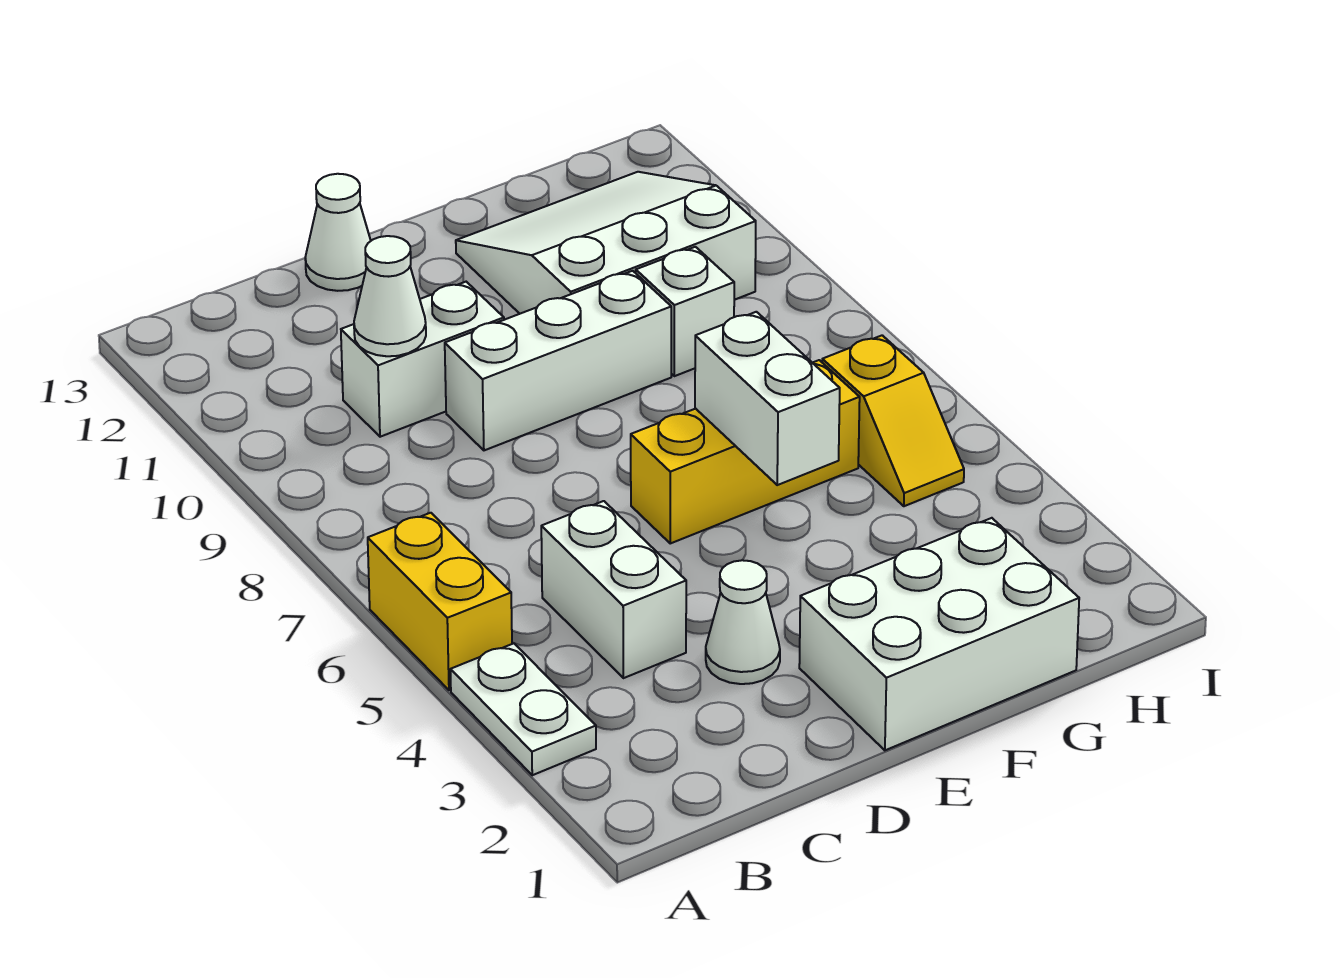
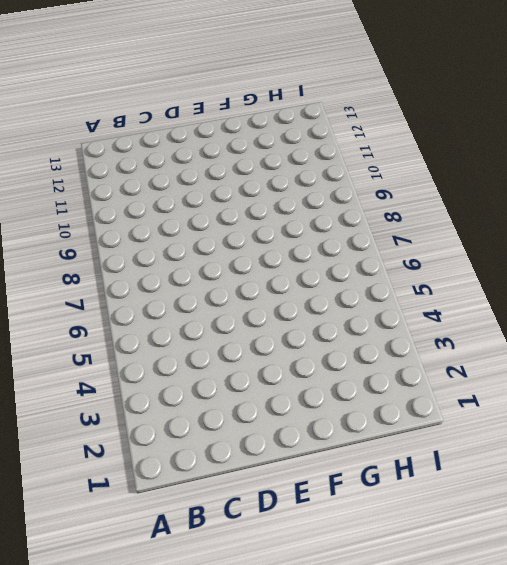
none -> white 1x2 plate [450,643,596,775]
none -> yellow 1x2 brick [368,513,512,690]
none -> white 1x2 brick [541,501,686,678]

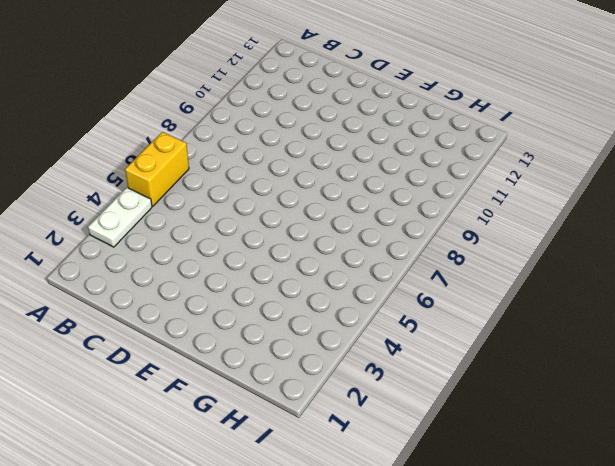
none -> white 1x2 brick [541,501,686,678]
none -> white 1x2 brick [341,282,504,437]
none -> white 1x1 cone [706,560,780,684]

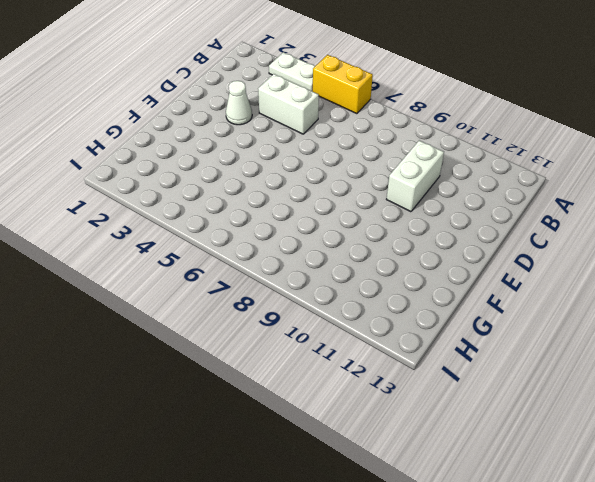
none -> white 1x3 brick [445,271,671,450]
none -> white 1x1 cone [305,174,371,291]
none -> white 2x3 brick [799,518,1079,750]

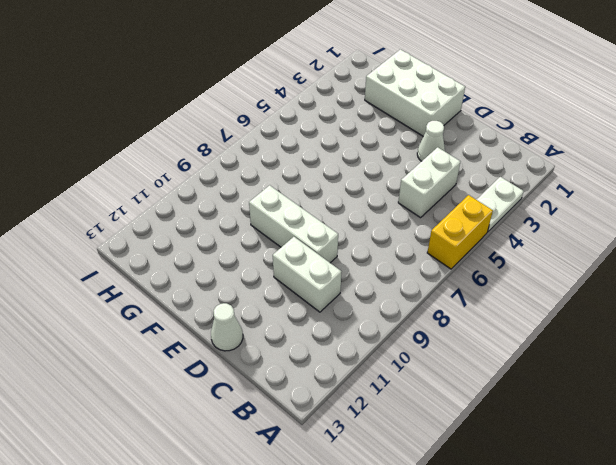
none -> yellow 1x3 brick [631,360,860,543]
none -> white 3x3 slope [456,172,756,314]
none -> white 1x1 brick [636,247,734,376]

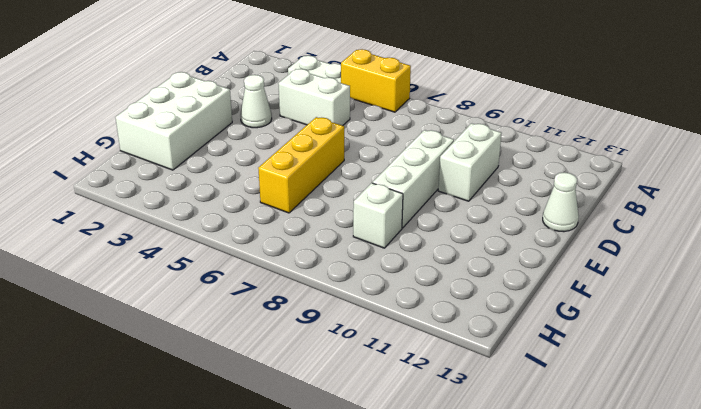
none -> white 3x3 slope [456,172,756,314]
none -> yellow 1x2 slope [822,335,964,506]
none -> white 1x1 cone [354,236,426,356]

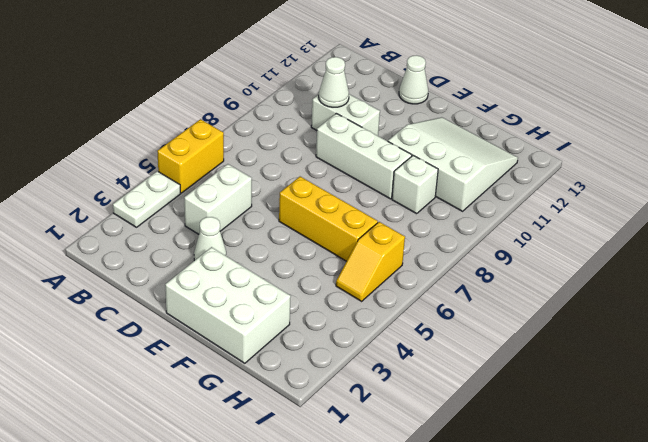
none -> white 1x2 brick [695,312,840,485]

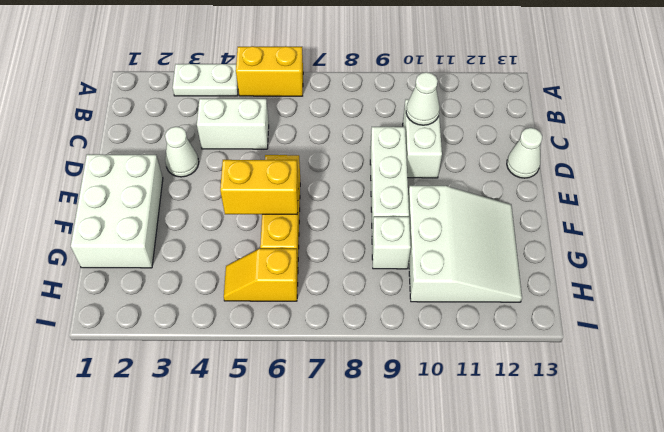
yellow 1x2 brick [220,160,298,214] -> white 1x2 brick [695,312,840,485]

